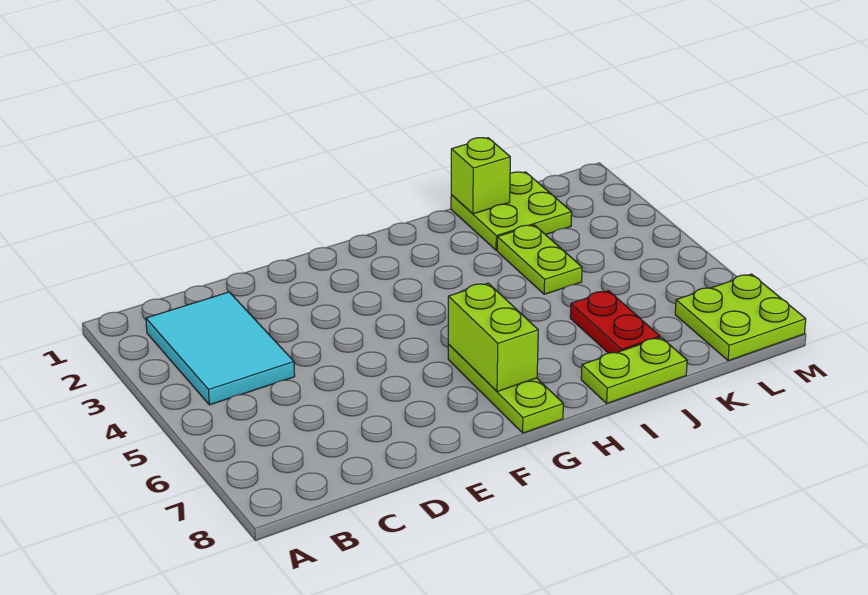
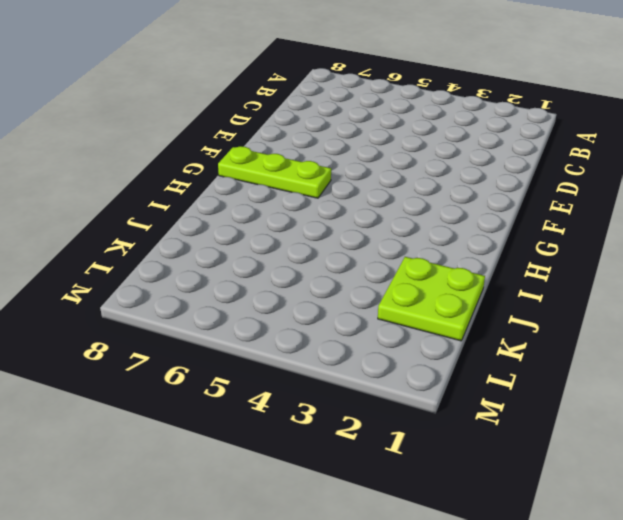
none -> cyan 2x3 tile [146,292,295,405]
none -> lime 1x2 plate [581,337,687,403]

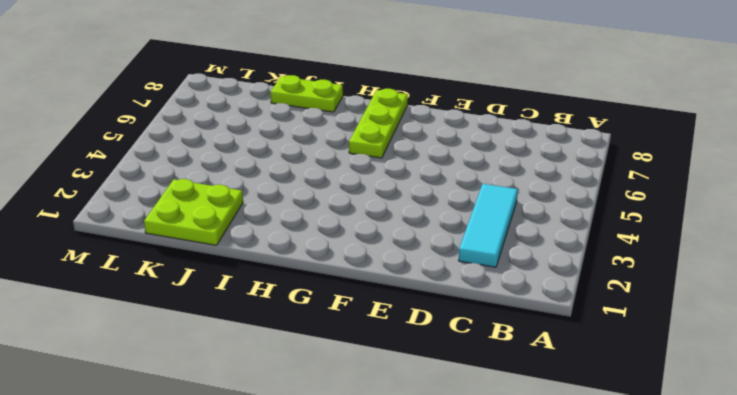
cyan 1x3 tile [459,184,518,267] -> cyan 2x3 tile [146,292,295,405]
none -> lime 1x2 plate [497,225,582,294]
none -> red 1x2 plate [570,291,660,353]

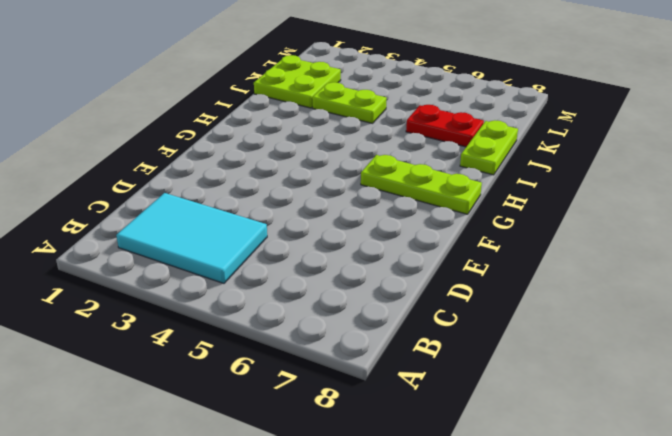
none -> lime 2x2 plate [675,274,806,361]
none -> lime 1x2 brick [448,283,538,392]

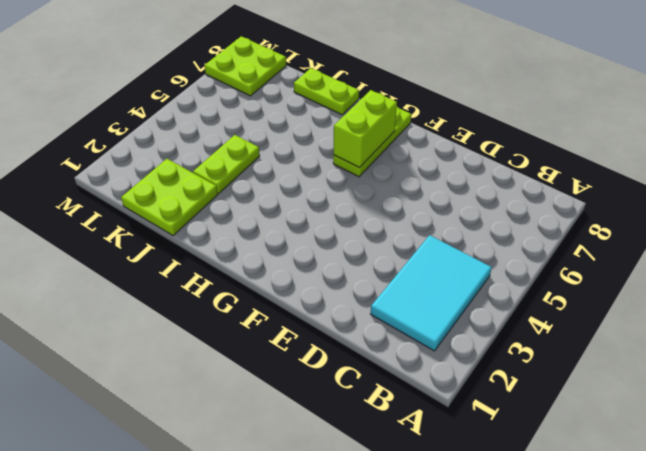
none -> red 1x2 plate [570,291,660,353]
none -> lime 1x1 brick [451,138,510,214]

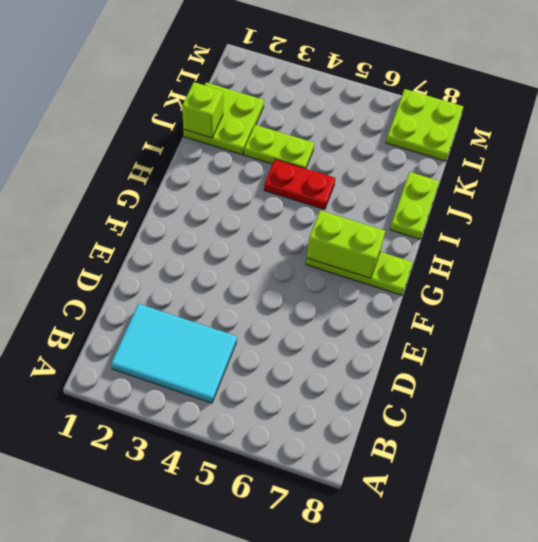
red 1x2 plate [264,159,335,209] -> red 1x2 plate moved to [570,291,660,353]

